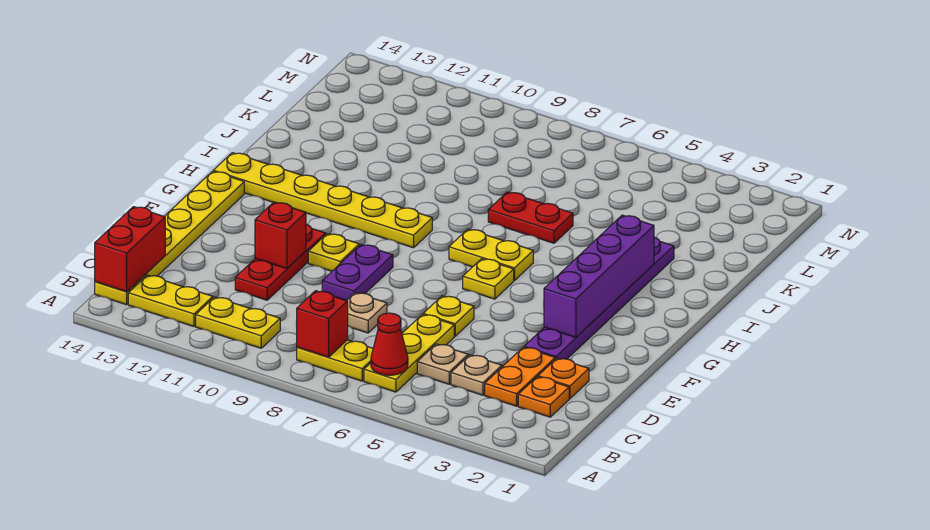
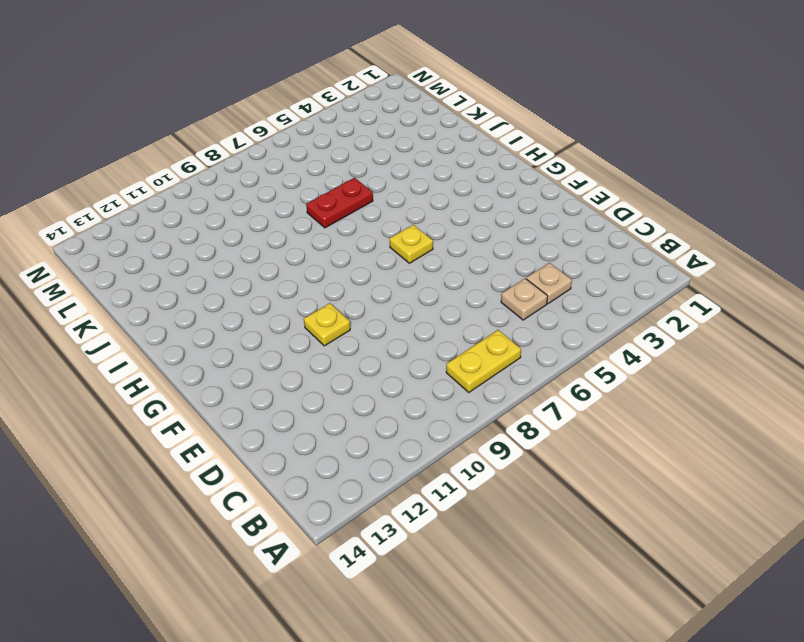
none -> yellow 1x3 plate [364,314,454,392]
none -> yellow 1x2 plate [196,297,280,348]
none -> yellow 1x2 plate [128,275,213,326]

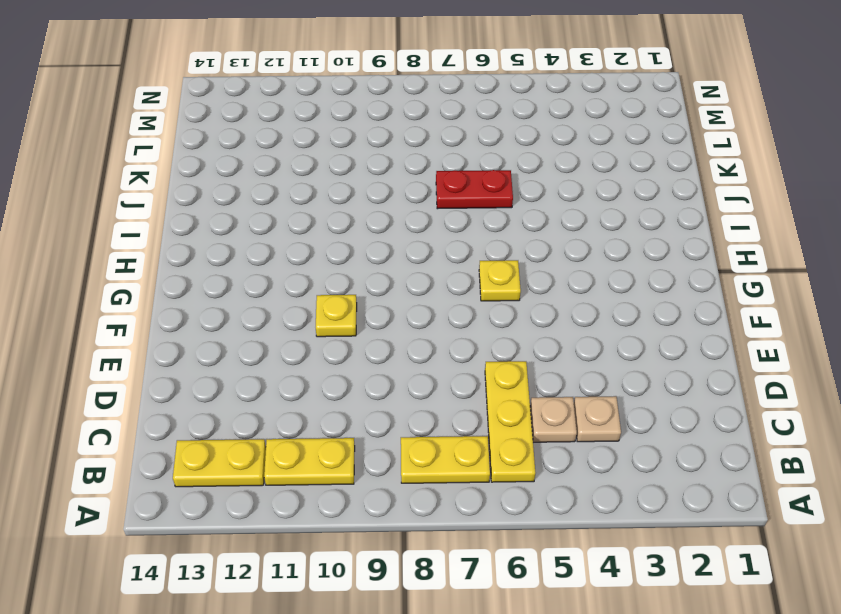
none -> yellow 1x6 plate [95,171,244,305]
none -> orange 1x1 plate [518,377,569,417]
none -> orange 1x2 plate [485,347,555,406]

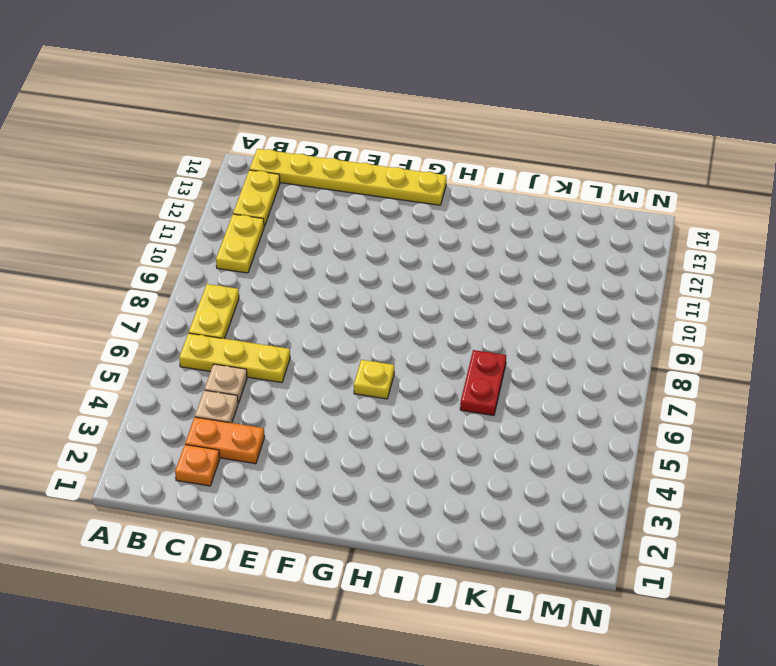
none -> orange 1x1 plate [538,358,589,399]
none -> tan 1x1 plate [346,293,387,333]
none -> red 1x3 plate [235,224,326,300]

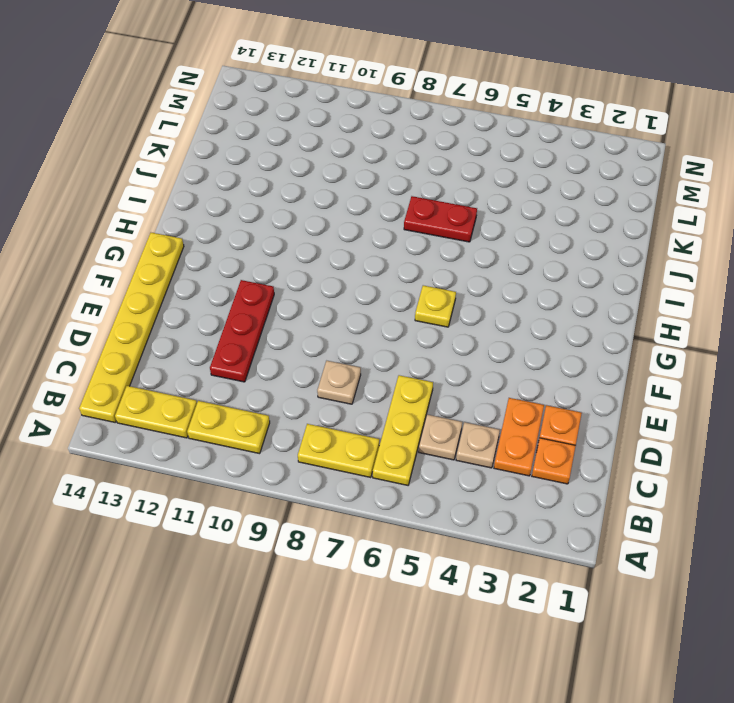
none -> purple 1x6 plate [524,237,674,359]
none -> yellow 1x1 plate [423,296,474,336]
none -> purple 1x2 plate [322,245,393,300]

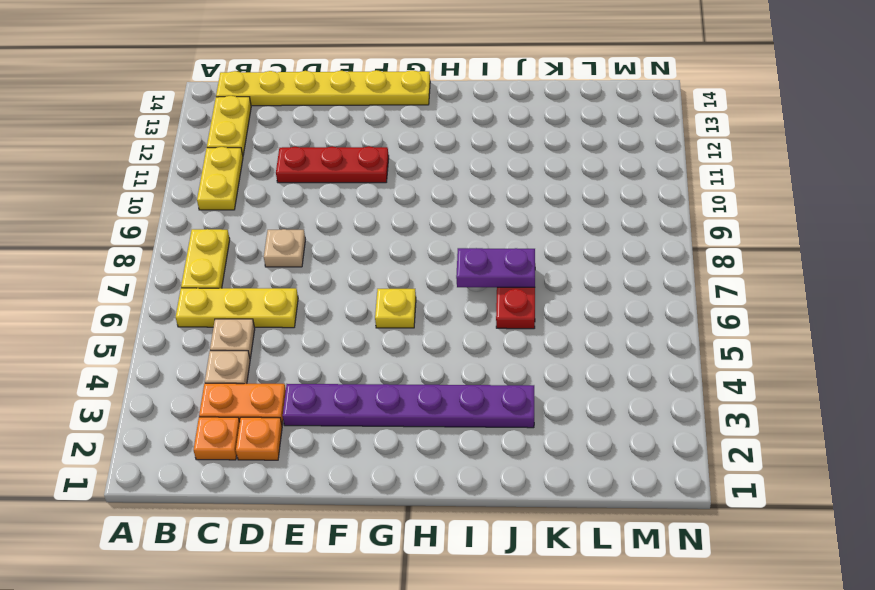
purple 1x2 plate [456,248,535,287] -> purple 1x2 plate moved to [322,245,393,300]
none -> yellow 1x1 plate [423,296,474,336]
none -> yellow 1x1 plate [308,234,359,271]
none -> yellow 1x2 plate [449,229,533,281]

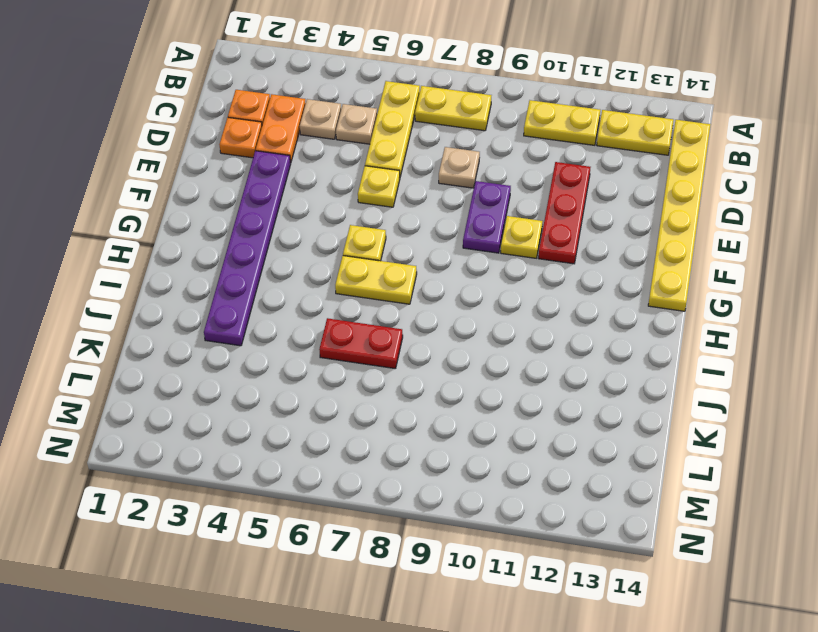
none -> yellow 1x6 plate [213,153,432,248]
none -> red 1x1 cone [371,313,408,375]
none -> red 1x1 brick [297,291,348,357]

